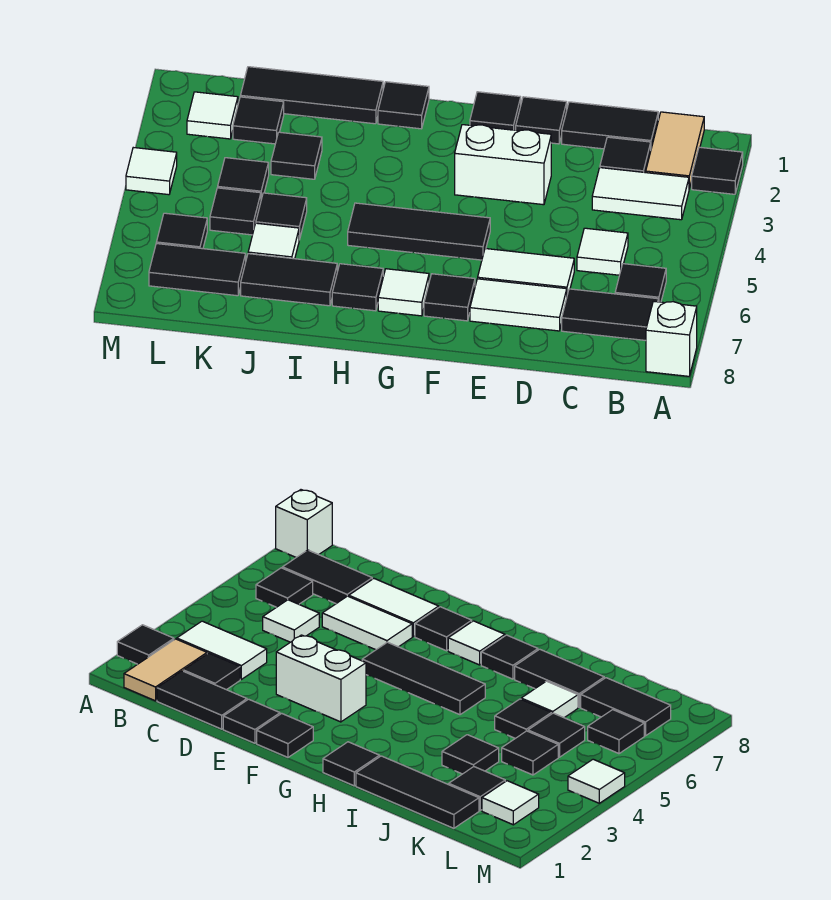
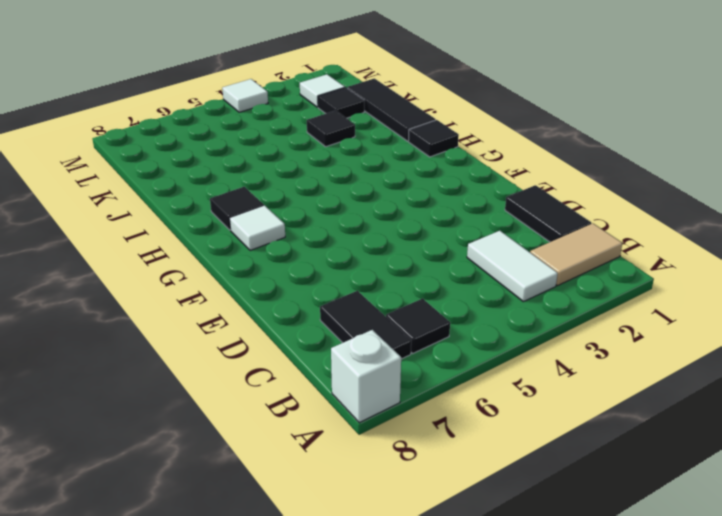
none -> black 1x1 tile [692,147,743,194]
none -> black 1x1 tile [600,137,651,173]
none -> white 1x1 tile [577,228,628,275]
none -> white 1x2 tile [478,249,574,295]

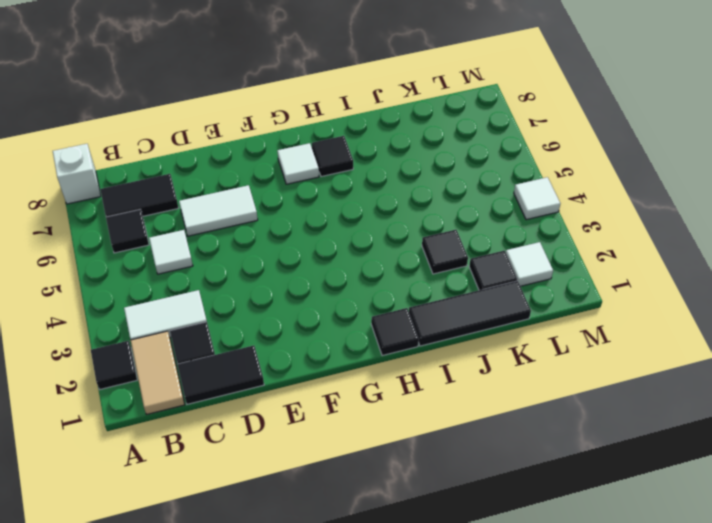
none -> white 1x2 tile [470,279,567,331]
none -> black 1x1 tile [516,97,567,144]
none -> white 1x2 brick [455,125,551,205]
none -> black 1x1 tile [470,92,521,130]

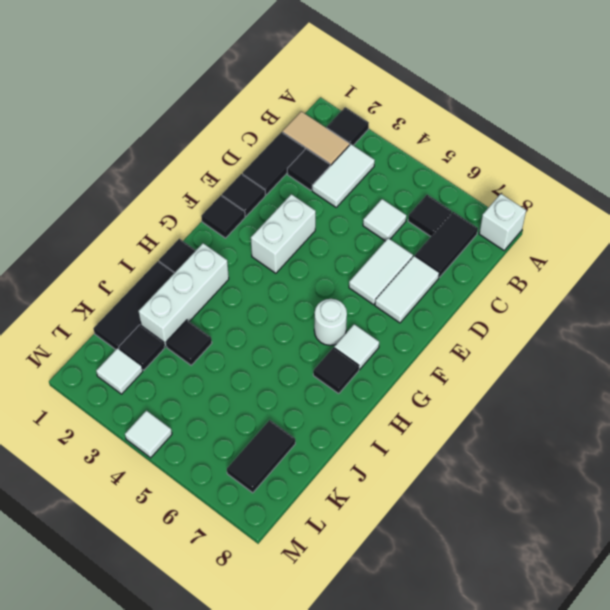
white 1x1 round brick [314,299,347,345] -> none
white 1x3 brick [139,243,229,347] -> none
none -> black 1x3 tile [348,203,490,260]
none -> black 1x1 tile [424,274,475,321]
none -> black 1x2 tile [241,254,337,306]
none -> black 1x1 tile [256,193,307,240]

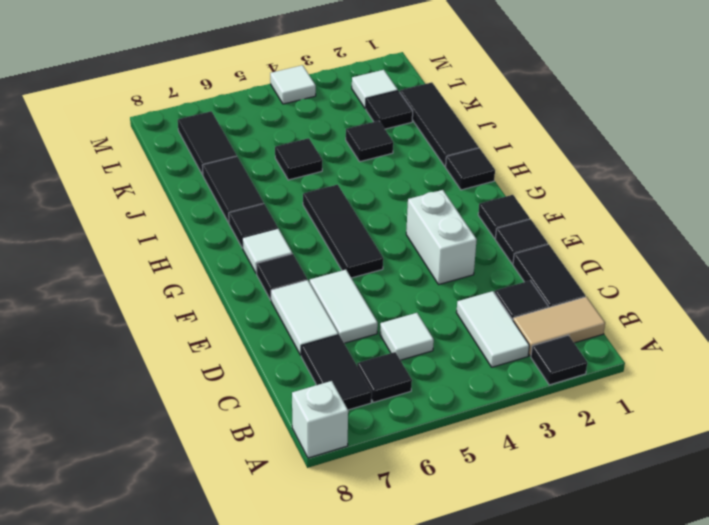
none -> white 1x1 tile [248,223,299,259]
none -> black 1x1 tile [218,158,269,199]
none -> black 1x1 tile [210,188,261,235]
none -> black 1x1 tile [156,213,207,249]

